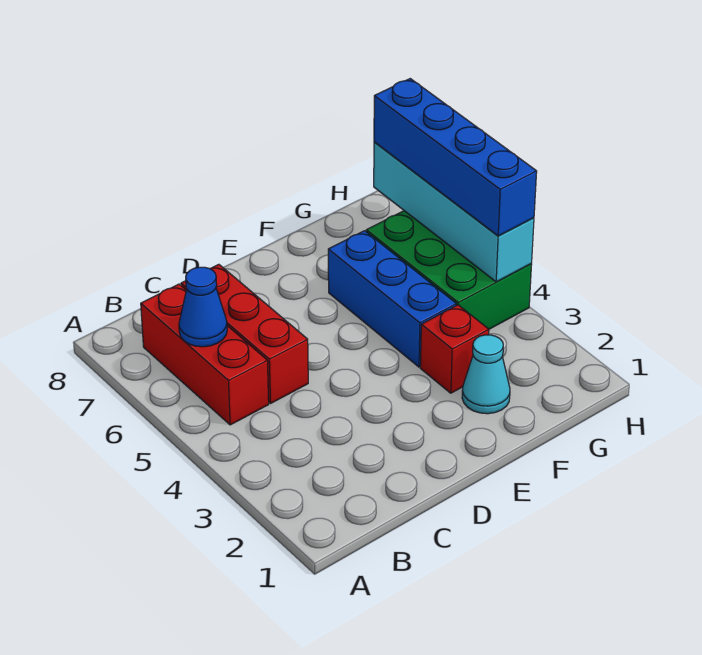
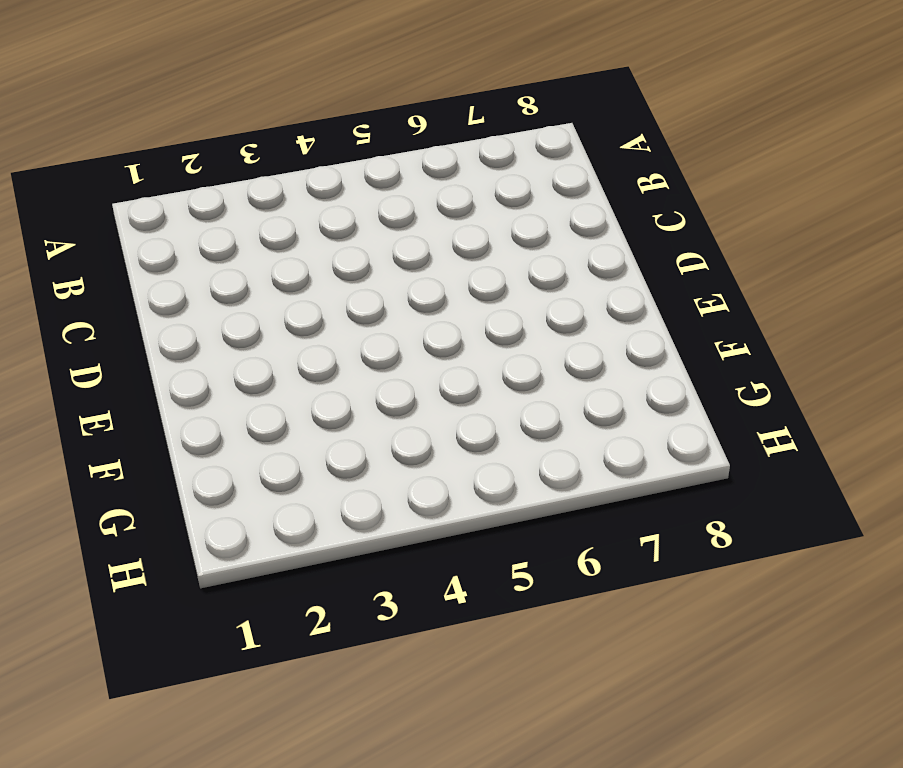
none -> red 1x3 brick [141,284,269,425]
none -> red 1x3 brick [181,264,308,403]

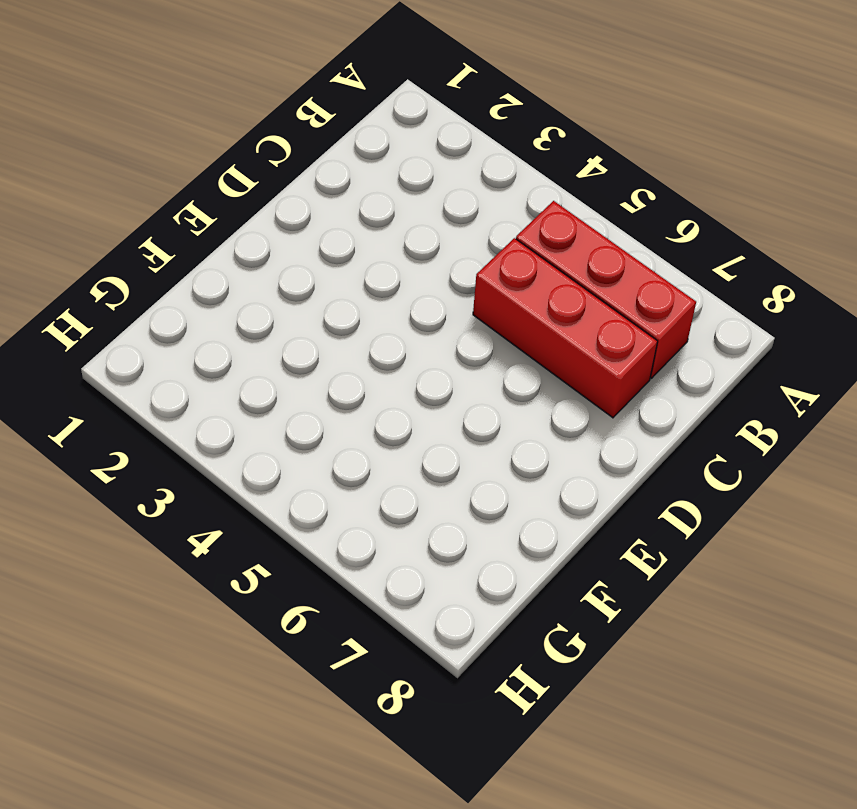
none -> cyan 1x1 cone [462,335,510,414]
none -> red 1x1 brick [420,305,489,393]

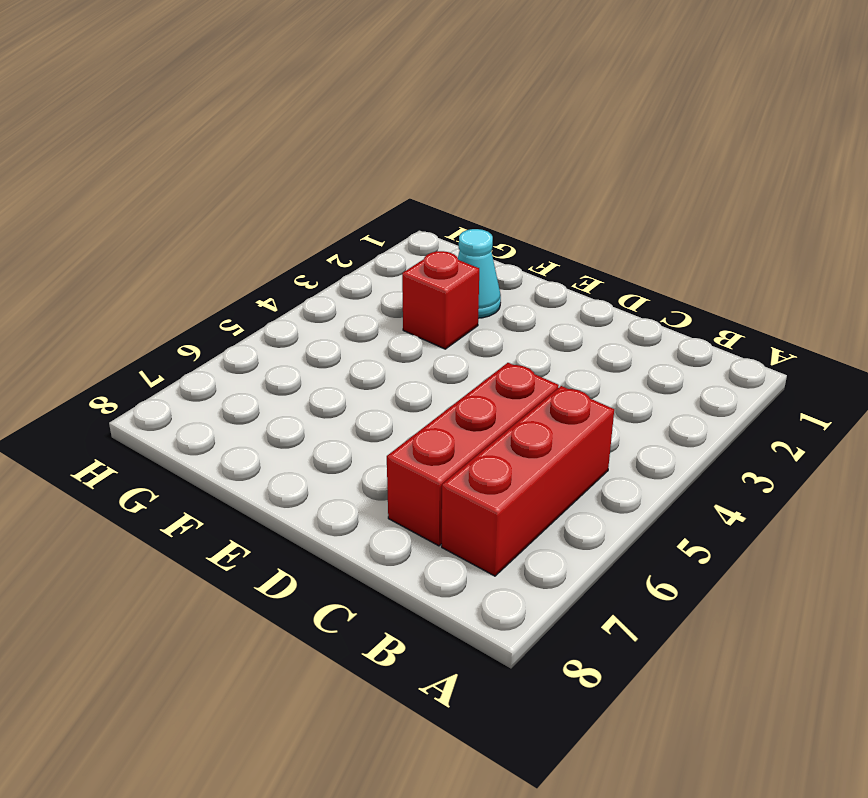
none -> blue 1x3 brick [328,231,456,367]
none -> green 2x3 brick [366,211,532,329]

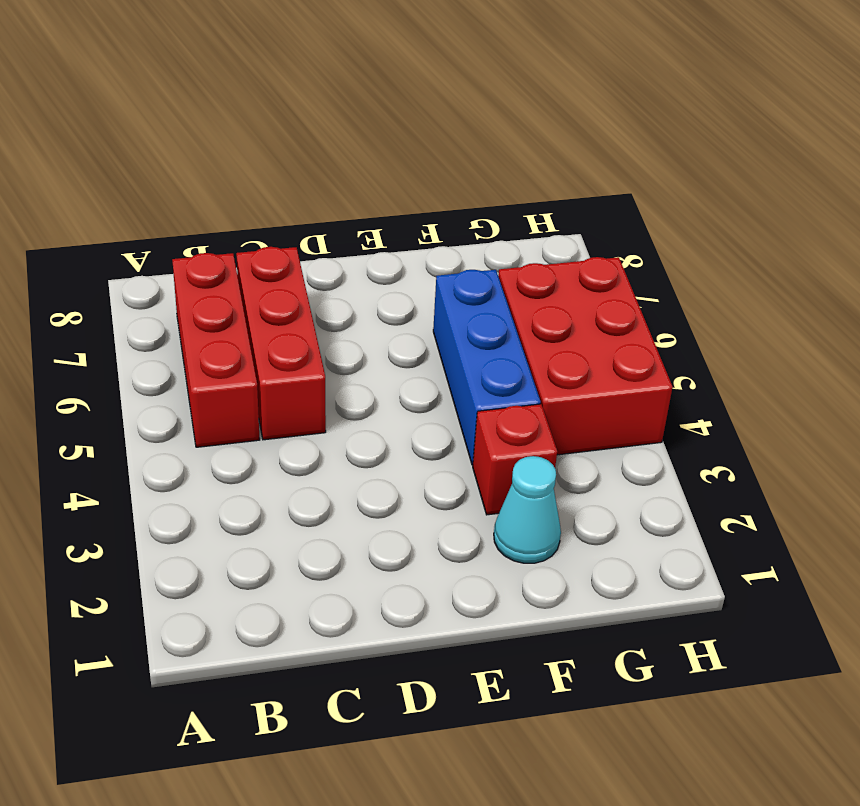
red 2x3 brick [498,257,672,455] -> green 2x3 brick [366,211,532,329]
none -> blue 1x1 cone [179,267,227,347]
none -> cyan 1x4 brick [374,142,534,282]

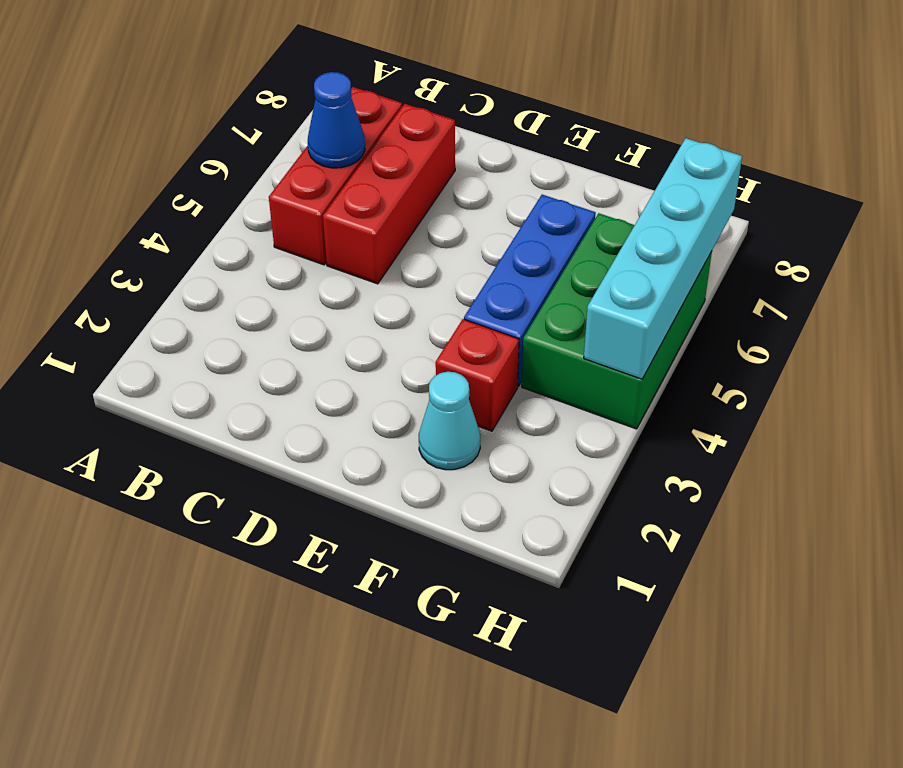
none -> blue 1x4 brick [374,79,537,236]

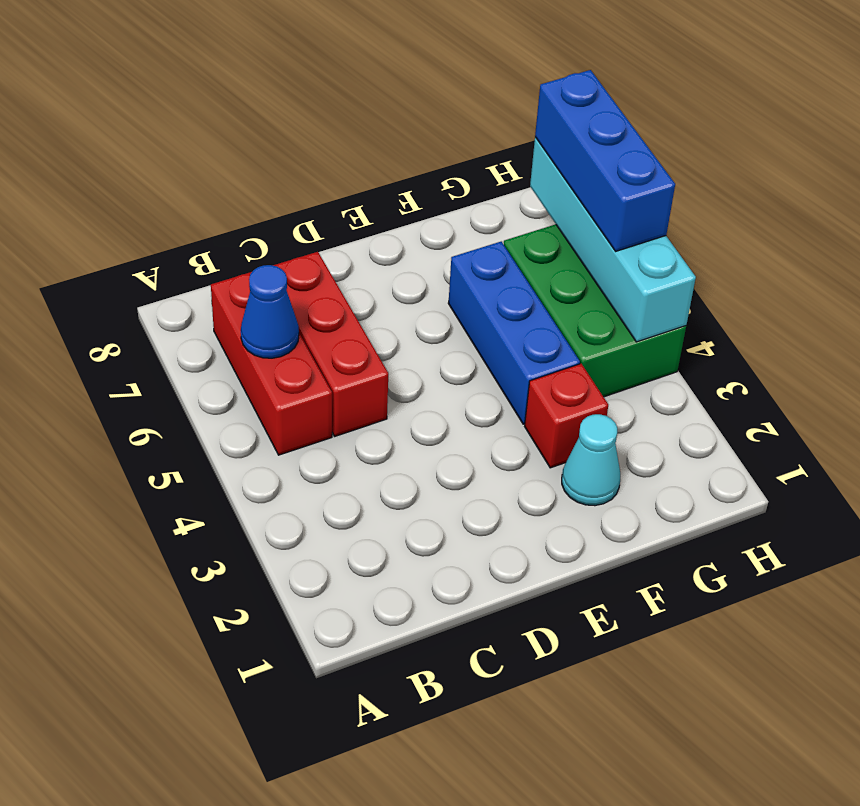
blue 1x3 brick [535,70,675,251] -> blue 1x4 brick [374,79,537,236]

